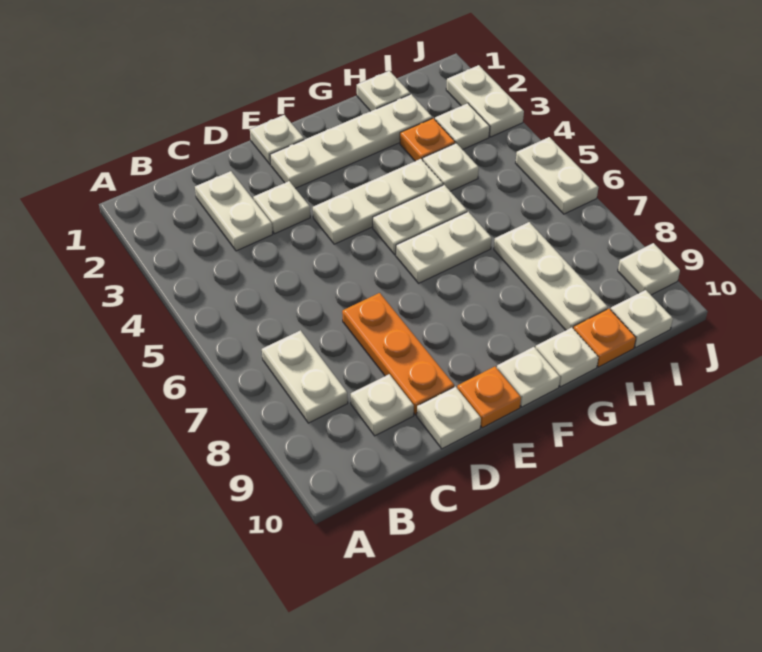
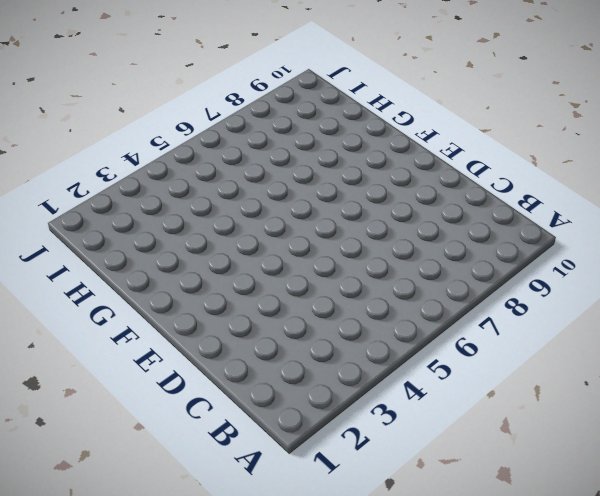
none -> white 1x2 plate [262,330,348,423]
none -> white 1x2 plate [195,171,273,251]
none -> white 1x1 plate [351,374,414,436]

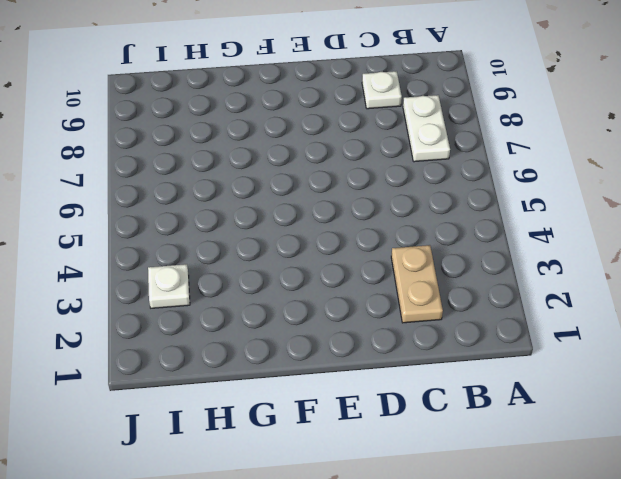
tan 1x2 plate [391,245,443,323] -> white 1x2 plate [195,171,273,251]
none -> white 1x1 plate [253,181,310,234]
none -> orange 1x3 plate [342,293,454,415]
none -> white 1x1 plate [417,387,481,449]

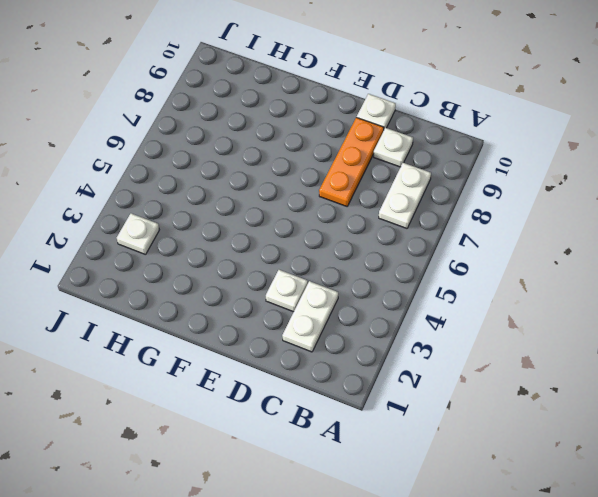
none -> white 1x1 plate [250,115,304,164]
none -> white 1x4 plate [270,94,432,188]
none -> white 1x3 plate [313,159,443,244]

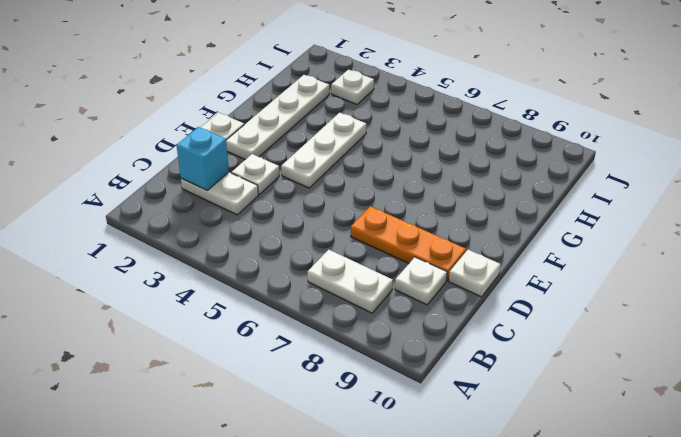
cyan 1x1 brick [176,127,229,190] -> none
none -> orange 1x1 plate [457,367,521,428]
none -> white 1x2 plate [373,185,467,255]
none -> white 1x2 plate [396,212,492,283]

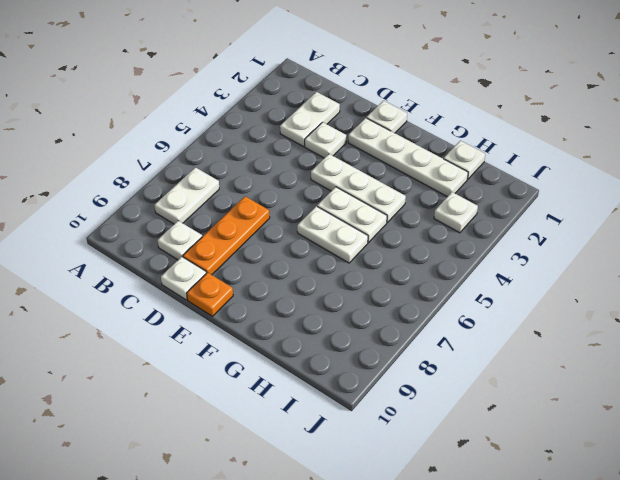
none -> white 1x1 plate [497,347,560,407]
none -> white 1x1 plate [536,327,599,387]
none -> orange 1x1 plate [400,118,455,161]

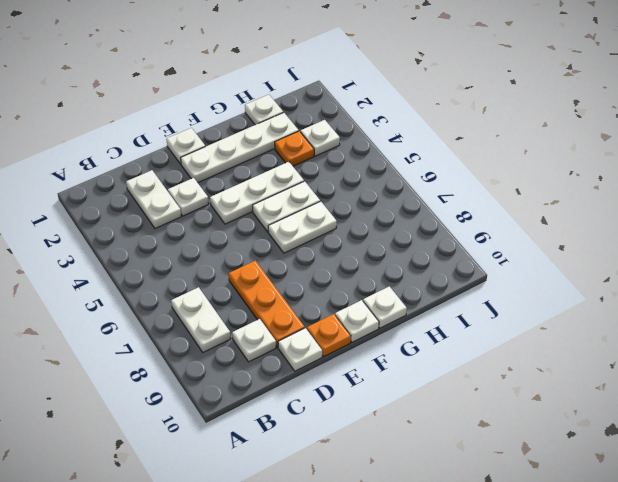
none -> white 1x1 plate [423,143,479,191]
none -> white 1x3 plate [494,222,608,330]
none -> orange 1x1 plate [573,309,636,367]

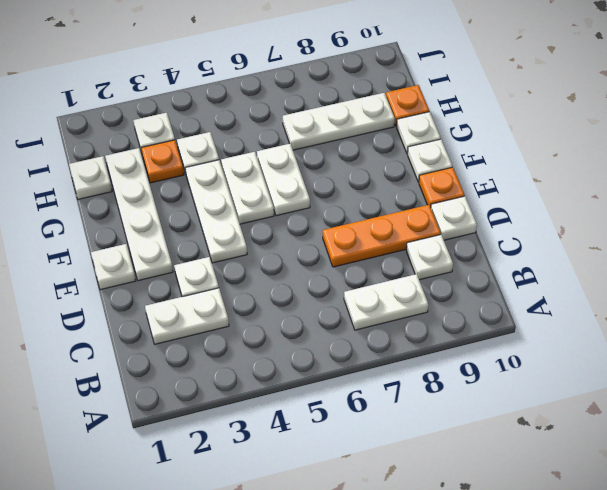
none -> white 1x1 plate [611,290,673,347]
none -> white 1x2 plate [446,65,524,137]
none -> white 1x2 plate [516,137,599,214]

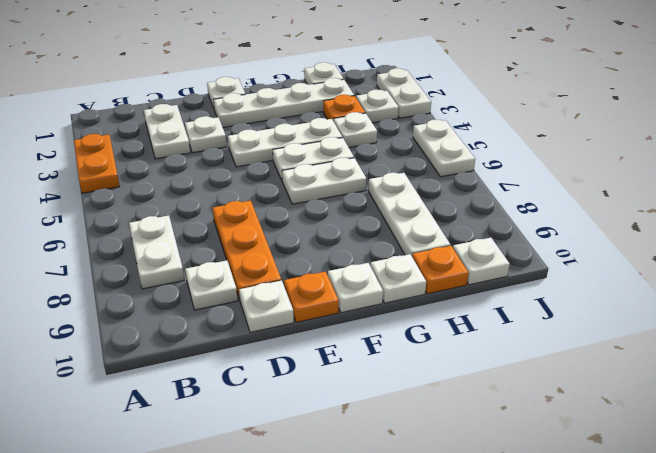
orange 1x2 plate [74,134,120,193] -> none
none -> white 1x1 plate [618,243,680,295]

